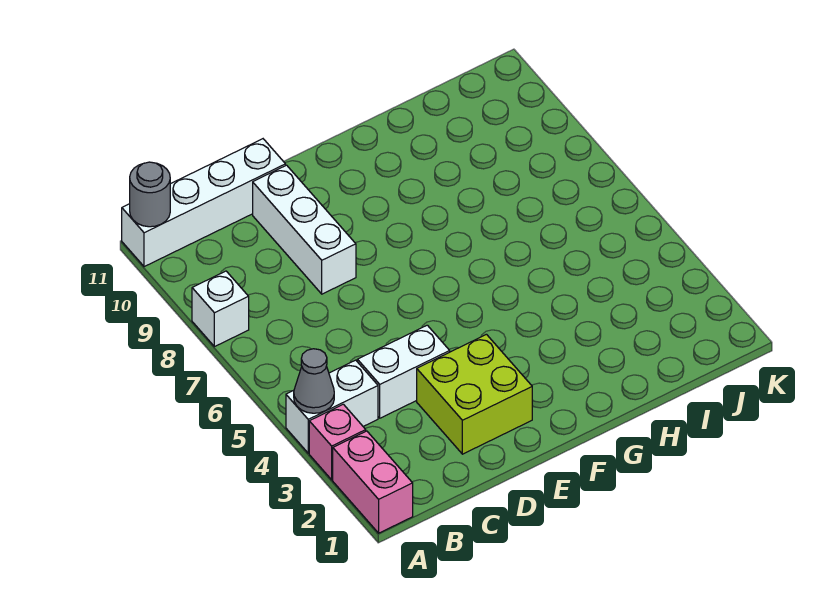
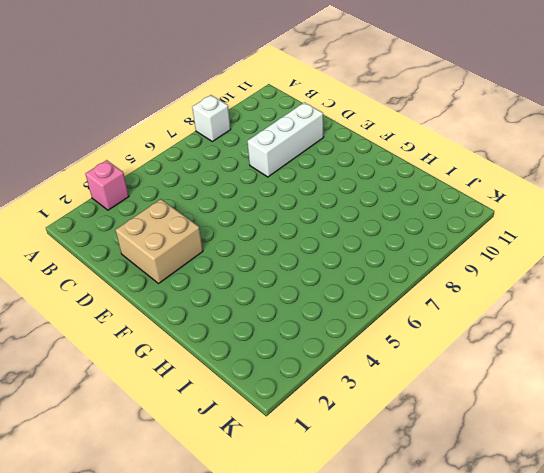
tan 2x2 brick [116,199,203,283] -> lime 2x2 brick [417,334,532,454]
none -> pink 1x2 brick [333,431,413,533]
none -> white 1x2 brick [286,360,378,453]

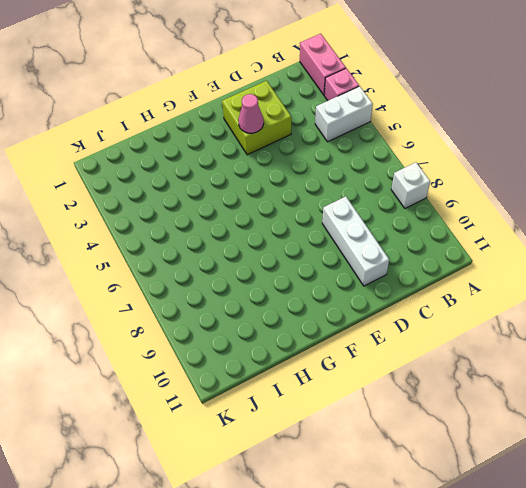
pink 1x1 cone [238,94,264,133] -> none
none -> white 1x4 brick [122,139,286,267]
none -> white 1x2 brick [357,325,450,418]

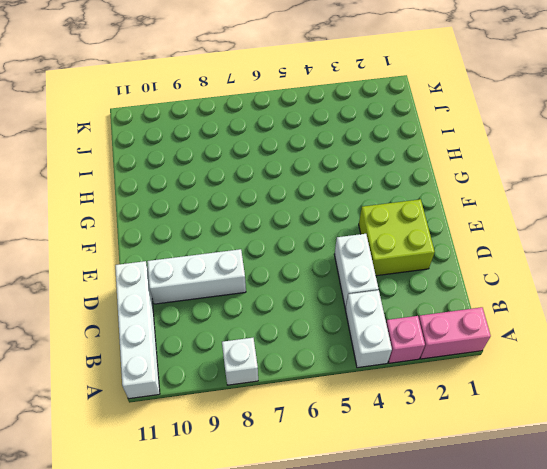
none -> grey 1x1 cone [294,349,334,413]
none -> grey 1x1 round brick [130,162,170,227]

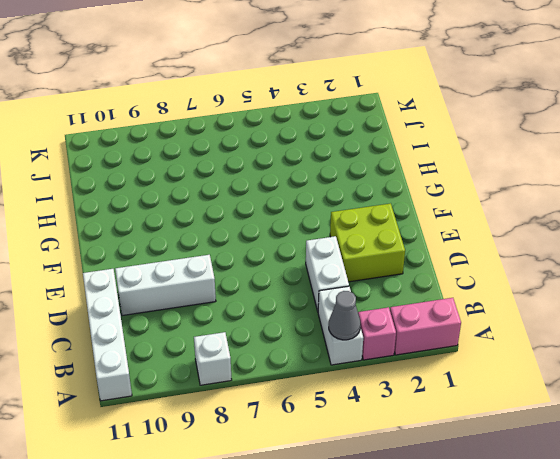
none -> grey 1x1 round brick [130,162,170,227]

